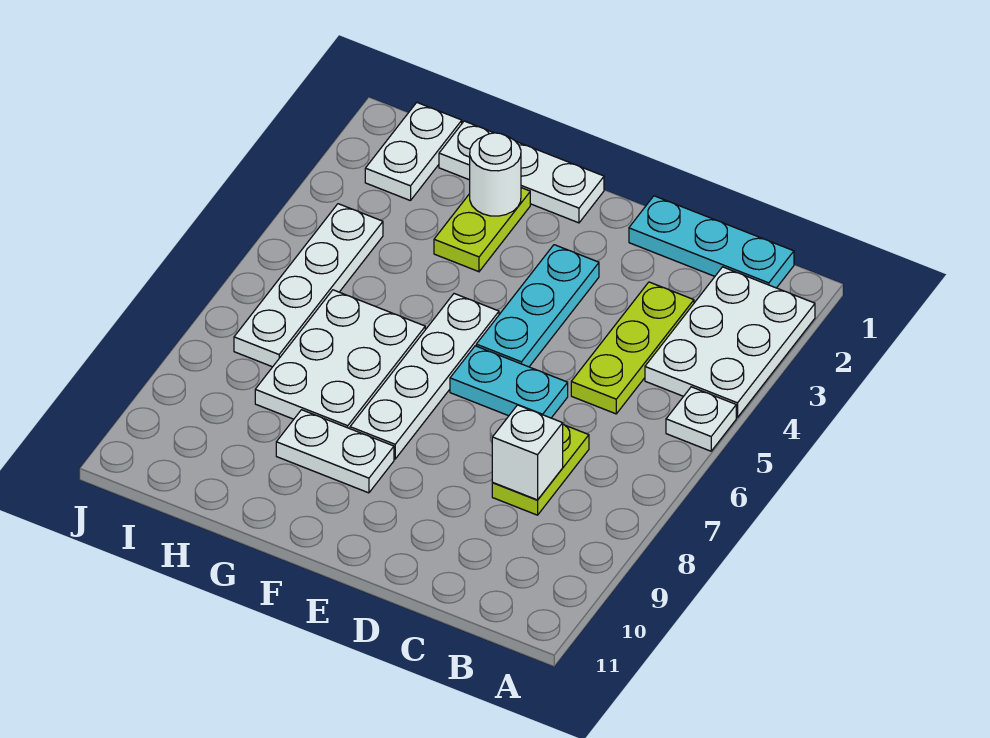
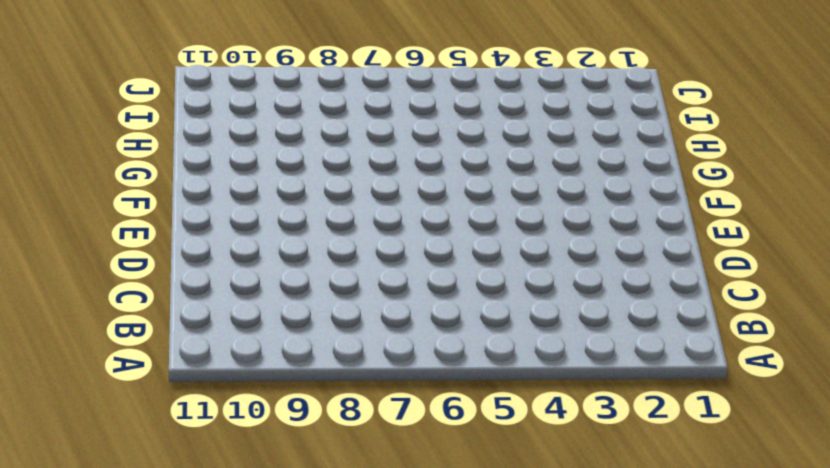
none -> white 2x3 plate [645,267,815,418]
none -> white 1x1 plate [666,387,736,451]
none -> cyan 1x3 plate [629,196,794,288]

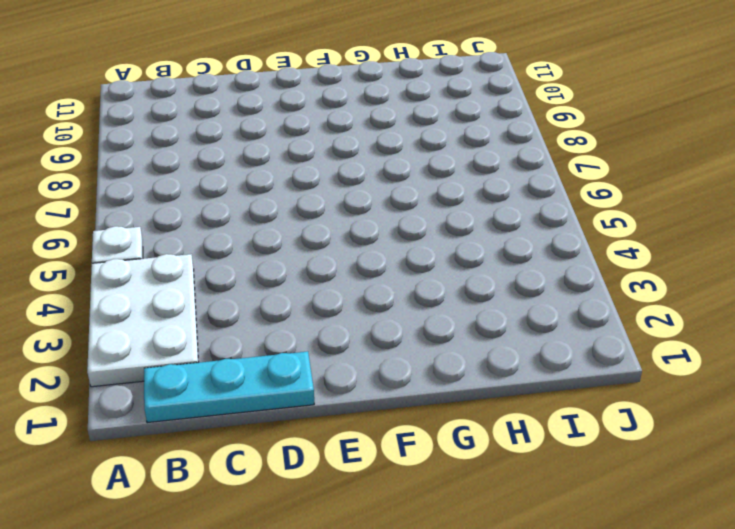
none -> lime 1x3 plate [571,282,694,414]
none -> lime 1x2 plate [492,425,589,515]
none -> cyan 1x2 plate [450,346,568,418]

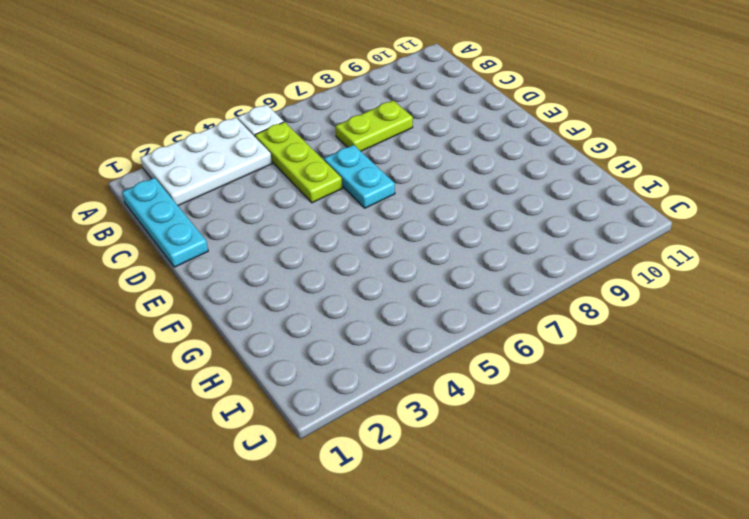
lime 1x3 plate [255,122,342,203] -> lime 1x3 plate turned to [571,282,694,414]
none -> cyan 1x3 plate [476,245,599,367]
none -> white 1x3 plate [439,121,604,223]
none -> white 1x4 plate [350,294,499,459]

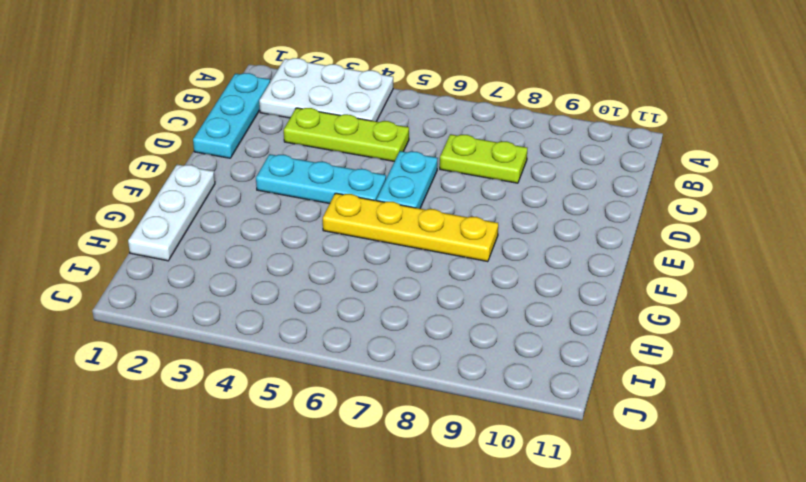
yellow 1x4 plate [323,193,498,262] -> white 1x4 plate [350,294,499,459]
none -> white 1x1 plate [666,387,736,451]
none -> white 1x2 plate [276,410,394,493]
none -> lime 1x2 plate [434,188,530,272]

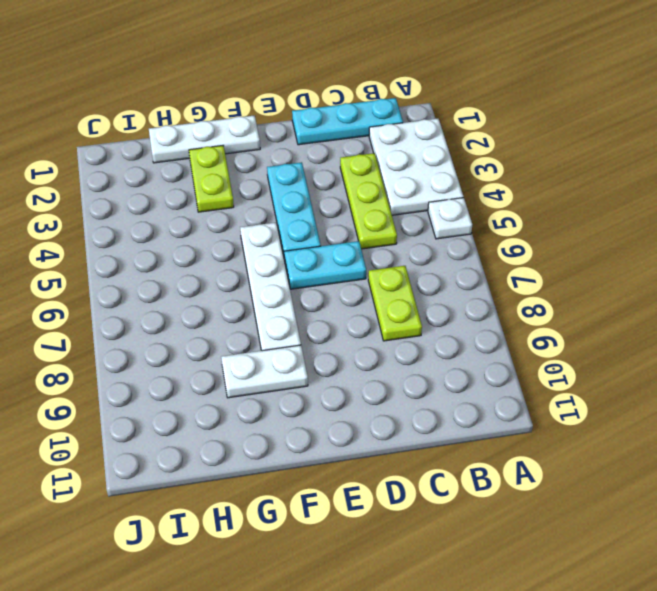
none -> white 2x3 plate [255,290,425,429]
none -> white 1x2 plate [365,103,462,201]
none -> white 1x4 plate [234,204,383,367]

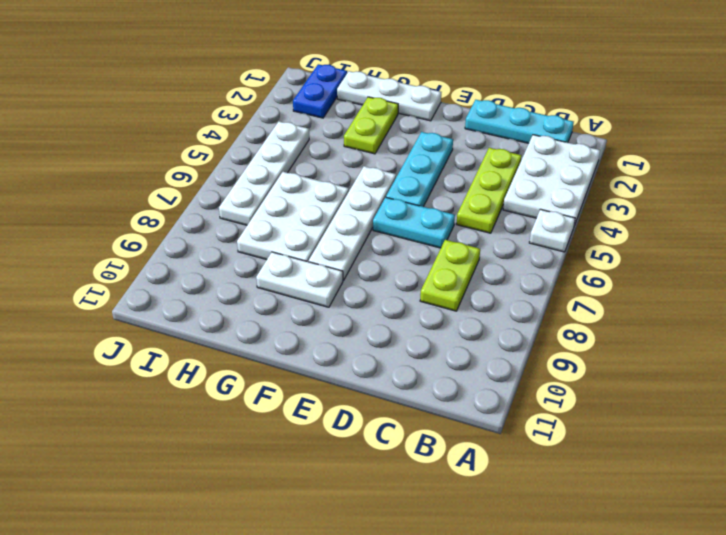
blue 1x2 plate [293,64,347,118] -> white 1x2 plate [365,103,462,201]
none -> white 1x1 brick [492,405,563,500]
none -> white 1x1 round brick [470,133,521,216]

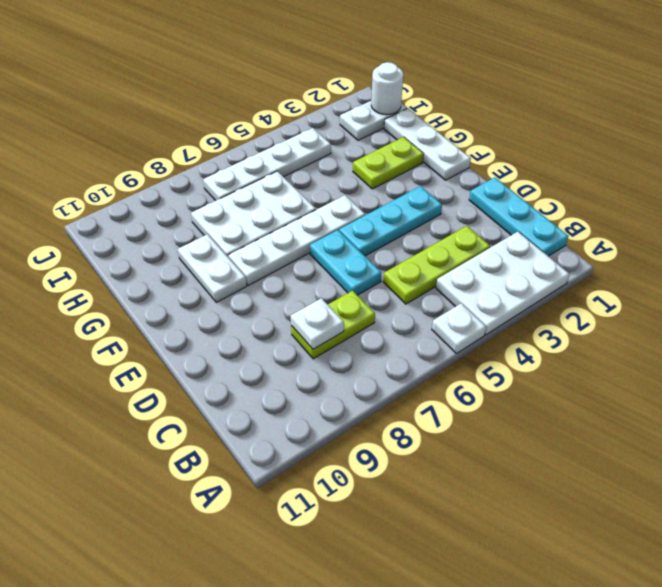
white 1x1 plate [291,298,344,349] -> white 1x1 brick [492,405,563,500]
white 1x1 round brick [371,62,403,115] -> white 1x1 round brick moved to [470,133,521,216]

